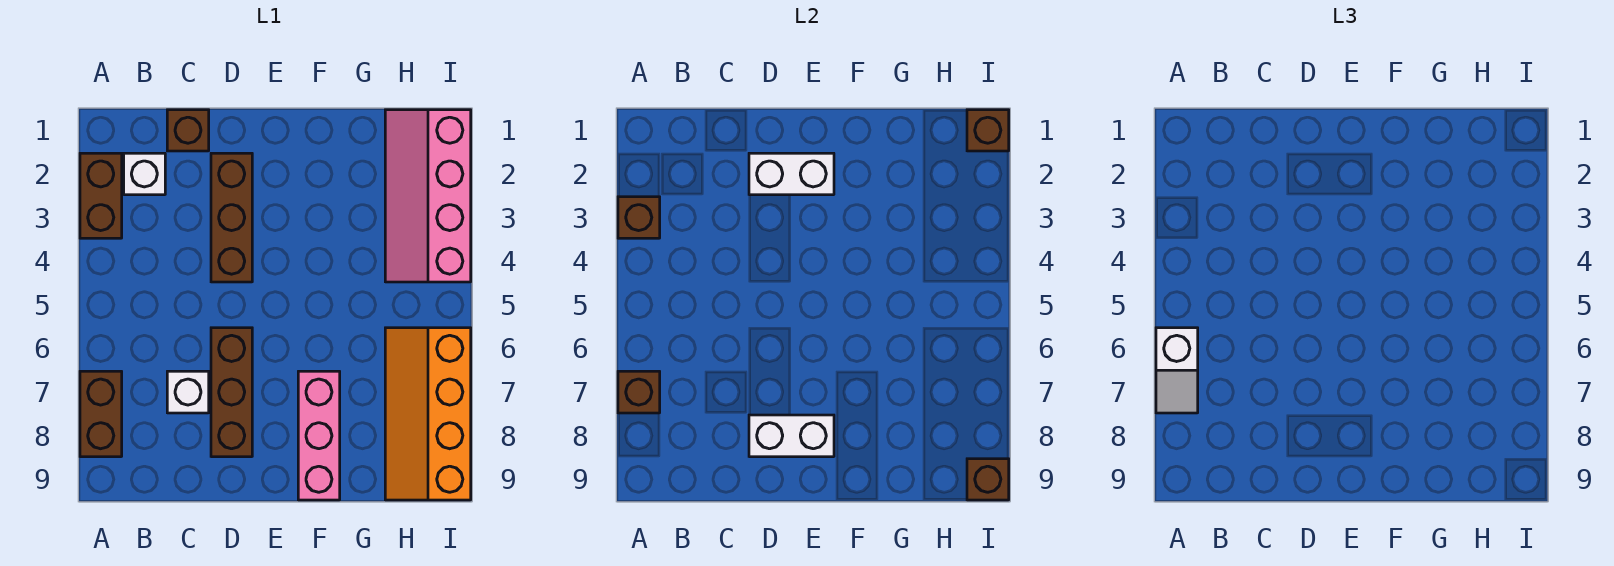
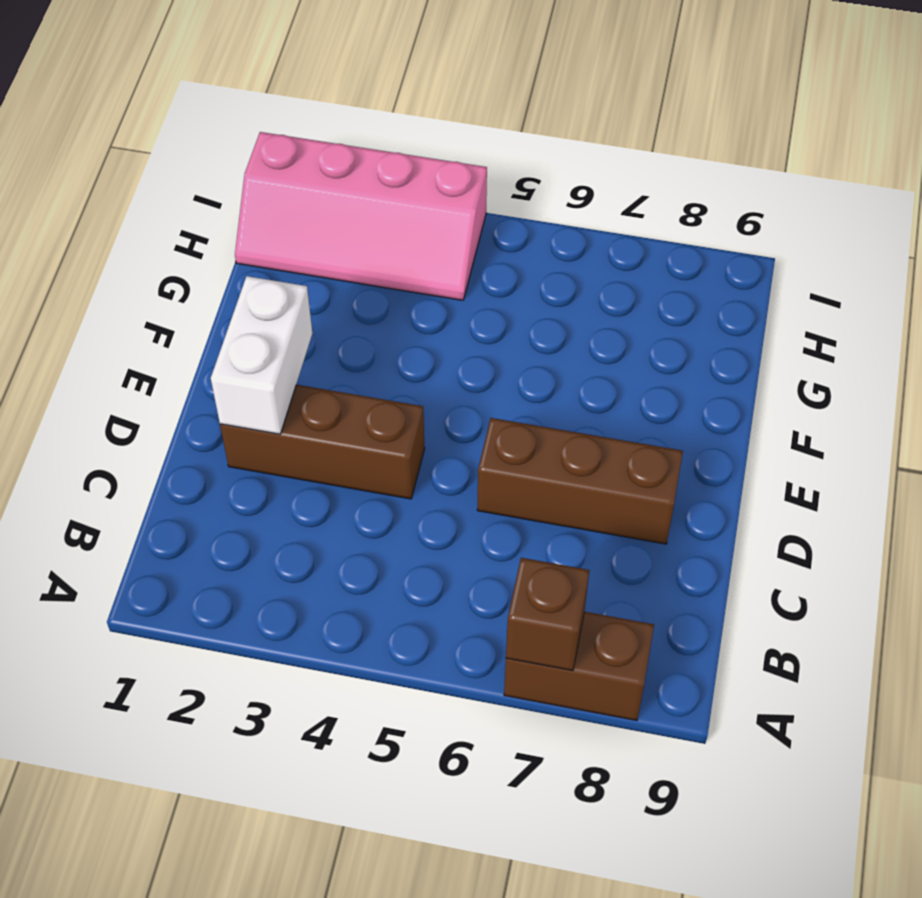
none -> brown 1x2 brick [80,153,122,238]
none -> white 1x1 brick [124,153,165,195]
none -> brown 1x1 brick [167,110,209,151]

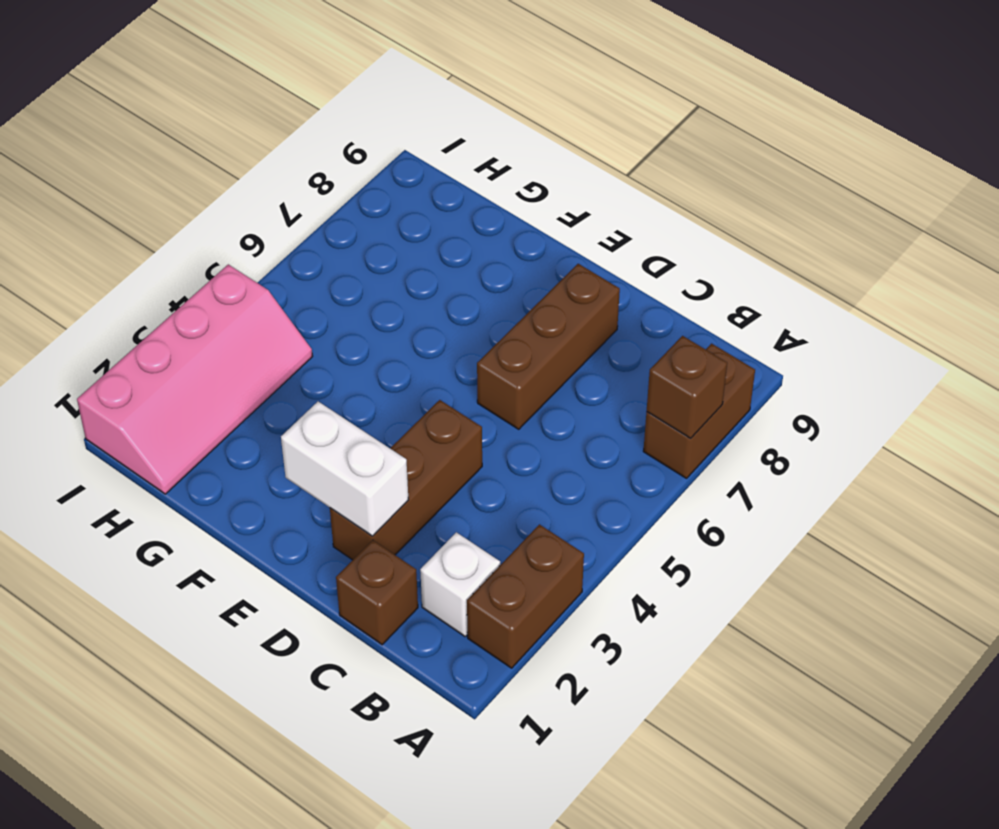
none -> white 1x1 brick [167,371,209,413]
none -> pink 1x3 brick [298,371,340,500]
none -> orange 2x4 slope [385,328,471,500]

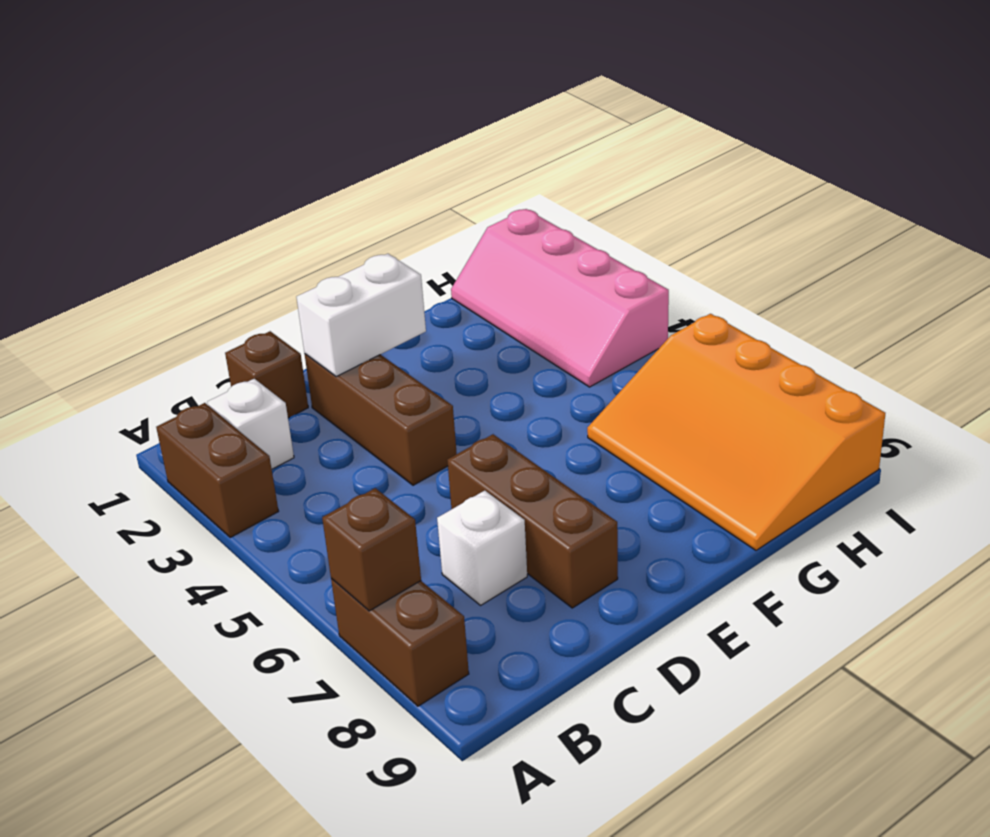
orange 3x4 slope [587,314,885,550] -> orange 2x4 slope [385,328,471,500]
none -> pink 1x3 brick [298,371,340,500]
none -> brown 1x1 brick [618,197,660,238]
none -> white 1x2 brick [749,415,834,457]

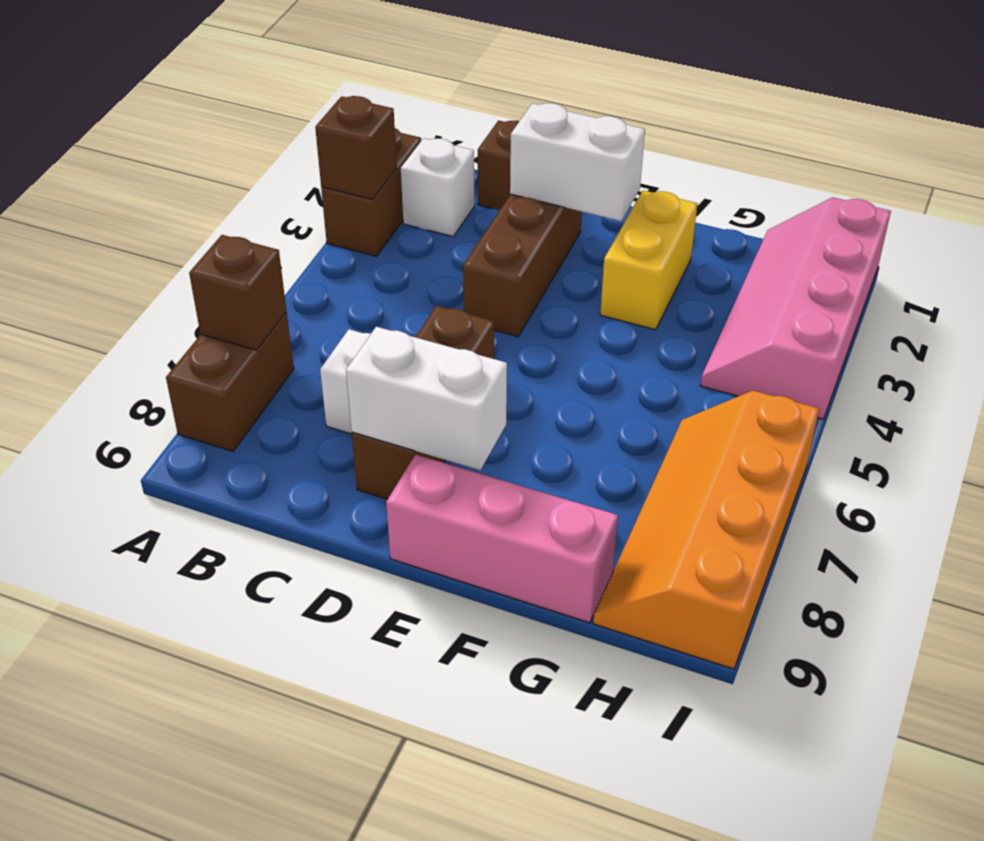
pink 1x3 brick [386,454,618,623] -> pink 1x3 brick turned to [298,371,340,500]
yellow 1x2 brick [600,190,698,330] -> none
none -> brown 1x1 brick [967,110,1009,151]
none -> brown 1x1 brick [967,459,1009,500]
none -> white 1x2 slope [1156,328,1198,413]

